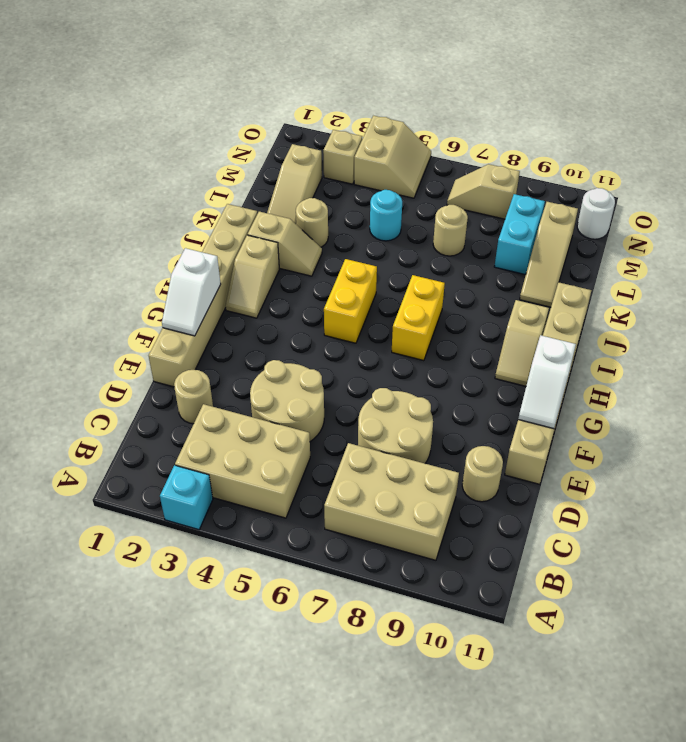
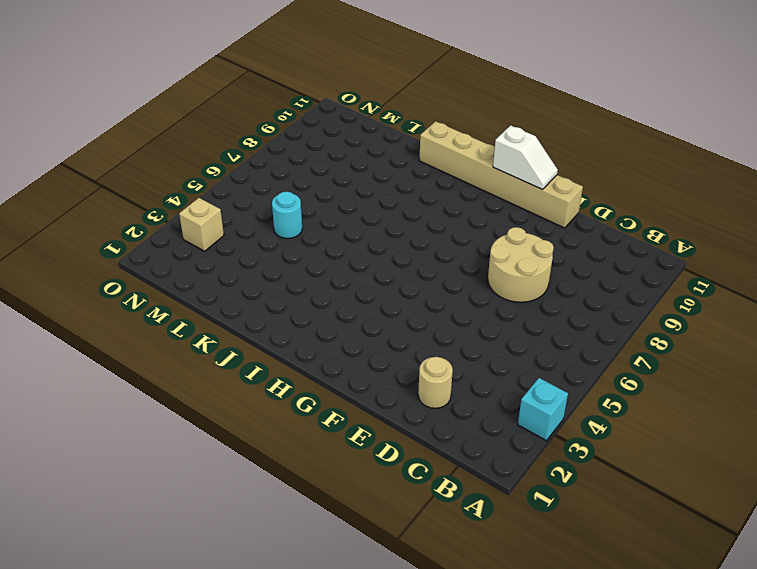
none -> tan 2x3 brick [175,404,310,518]
none -> tan 2x3 brick [324,443,459,560]
none -> tan 2x2 round brick [250,360,324,441]

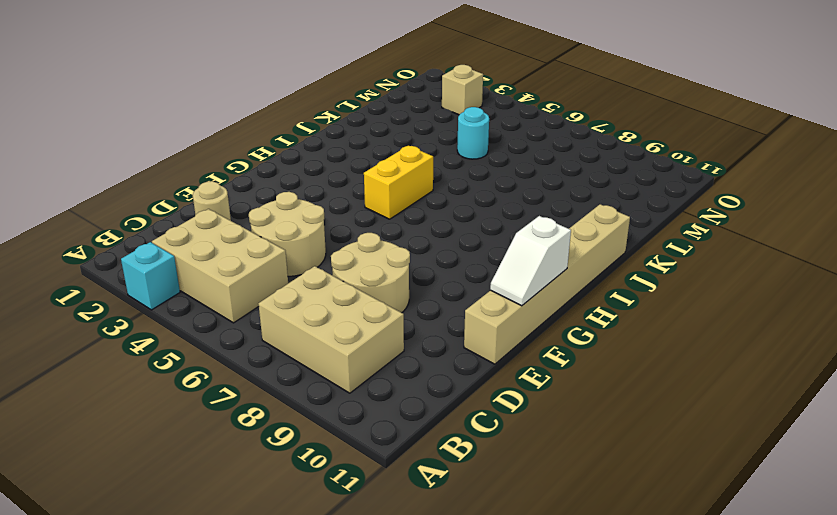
none -> tan 1x1 round brick [462,446,503,502]
none -> tan 1x6 brick [149,204,258,387]
none -> tan 1x2 slope [225,235,279,318]

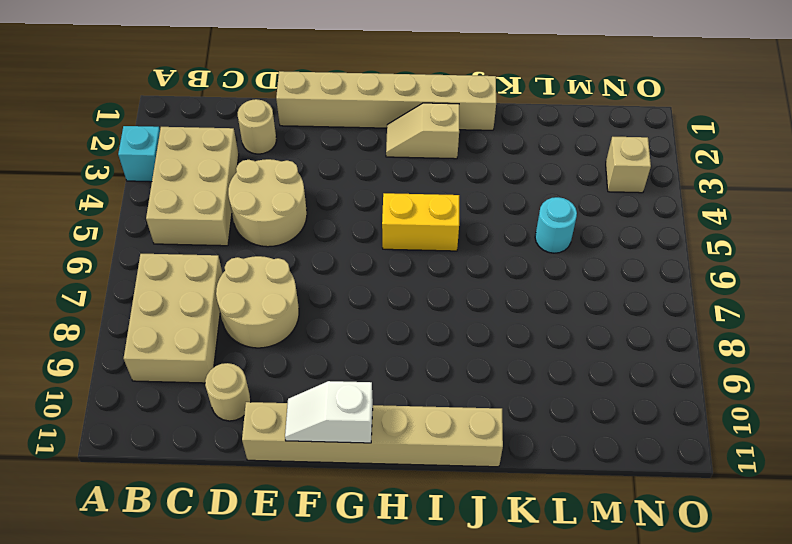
none -> yellow 1x2 brick [392,275,445,361]
none -> tan 1x2 slope [495,300,549,386]
none -> tan 1x2 slope [248,212,322,276]

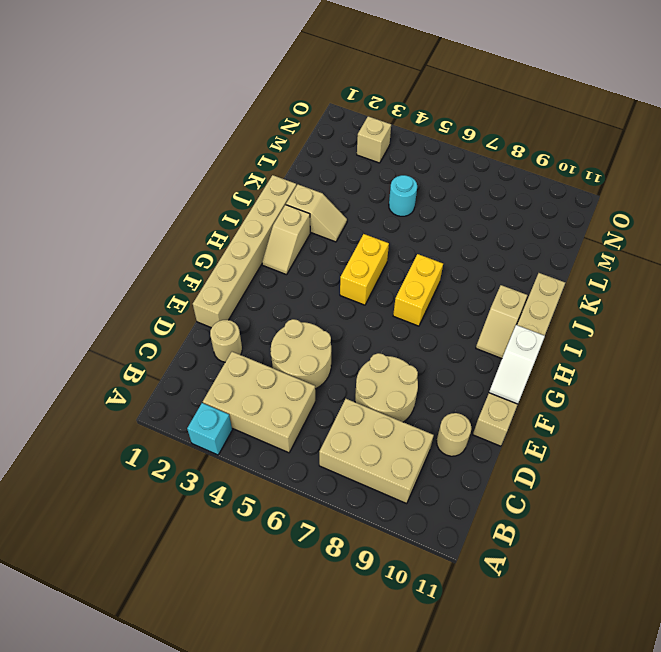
none -> tan 1x3 slope [267,144,322,224]
none -> tan 1x1 round brick [296,198,328,247]
none -> tan 1x3 slope [520,202,578,307]

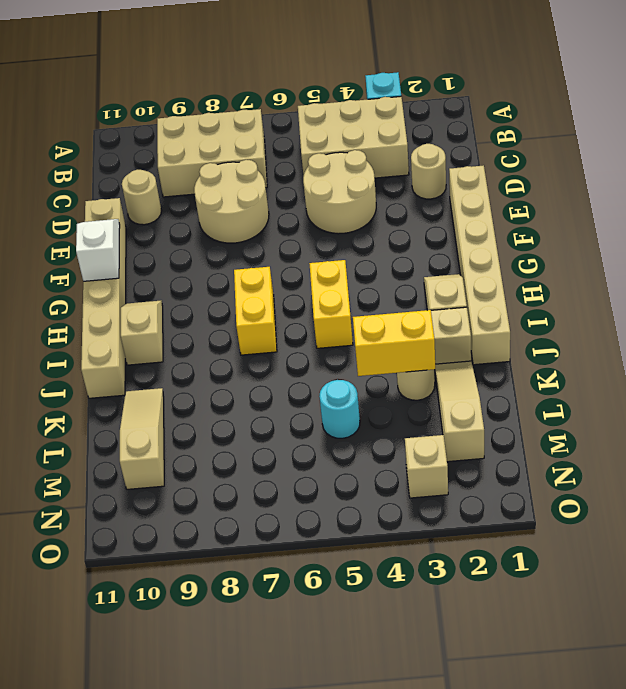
yellow 1x2 brick [353,310,435,376] -> none
none -> tan 1x1 round brick [433,205,468,256]
none -> cyan 1x2 brick [494,194,545,275]
none -> tan 2x2 slope [354,116,431,198]

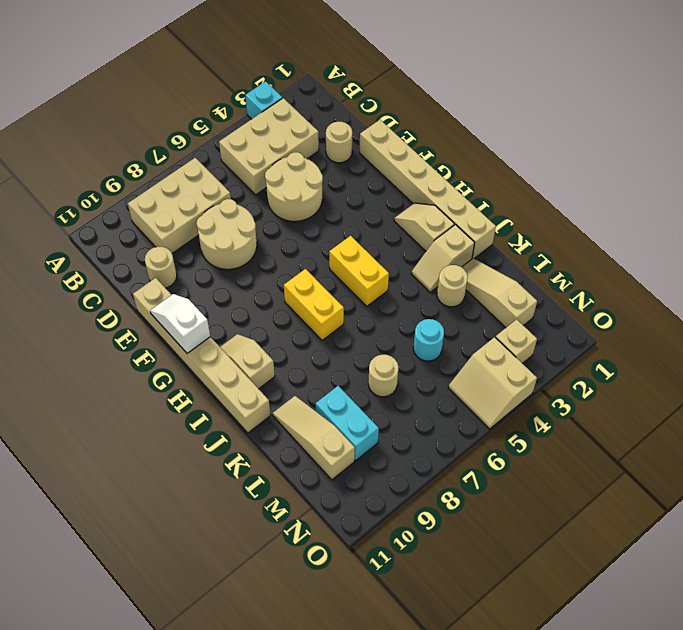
none -> tan 1x2 slope [447,164,520,219]
none -> white 1x1 round brick [577,188,615,239]
none -> white 1x2 slope [162,248,221,336]

